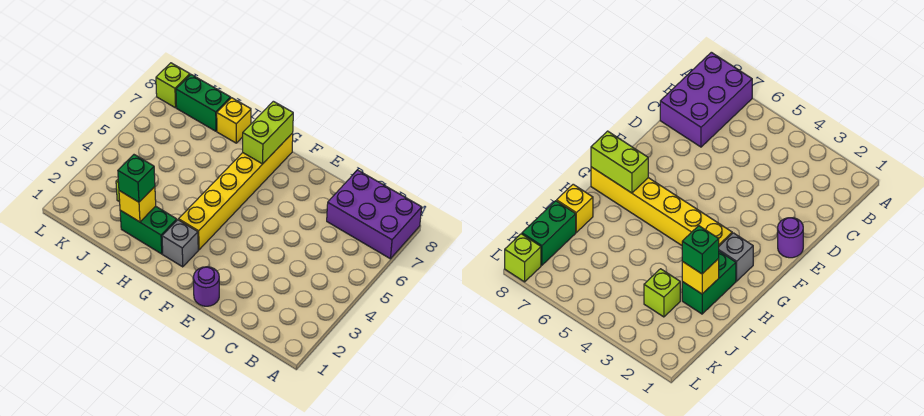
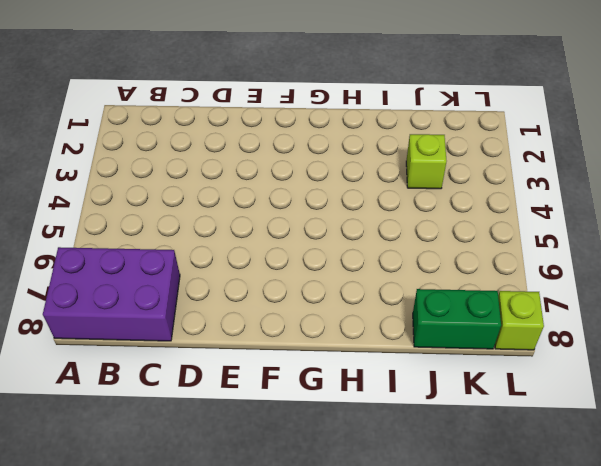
none -> purple 1x1 round brick [193,267,219,306]
none -> grey 1x1 brick [162,220,198,267]
none -> yellow 1x6 brick [179,133,293,250]

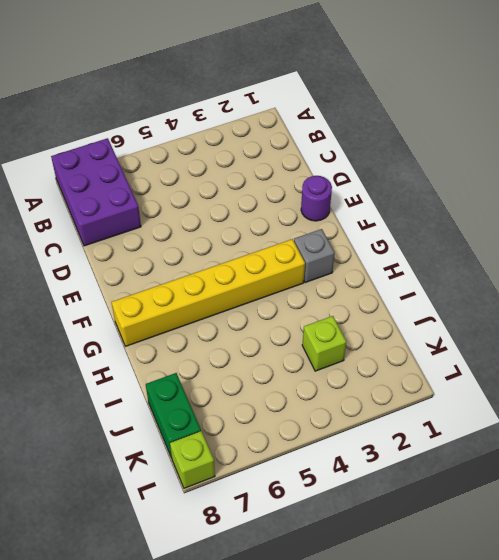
none -> green 1x2 brick [120,206,177,254]
none -> yellow 1x1 brick [217,98,251,143]
none -> lime 1x2 brick [243,101,293,164]

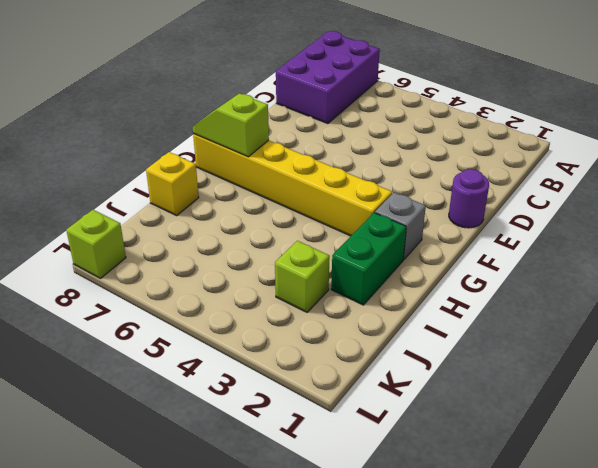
lime 1x2 slope [193,93,269,157] -> lime 1x2 brick [243,101,293,164]
none -> green 1x2 brick [176,75,231,131]
none -> yellow 1x1 brick [119,187,156,222]
none -> green 1x1 brick [118,155,155,202]

